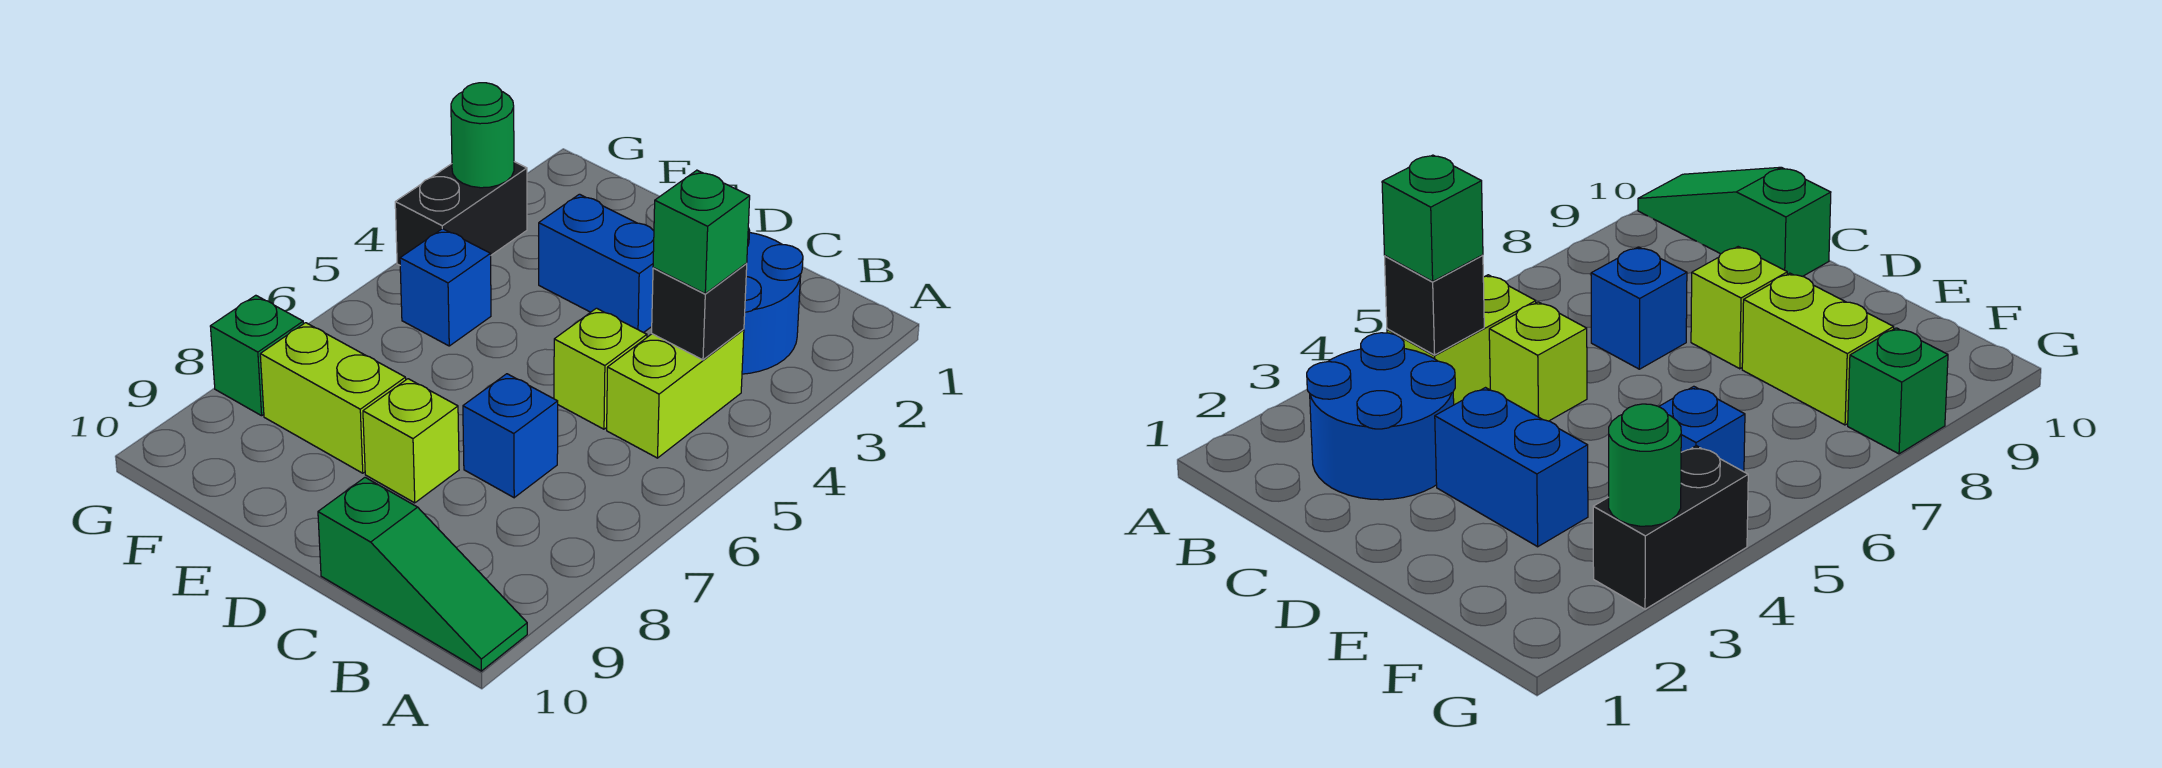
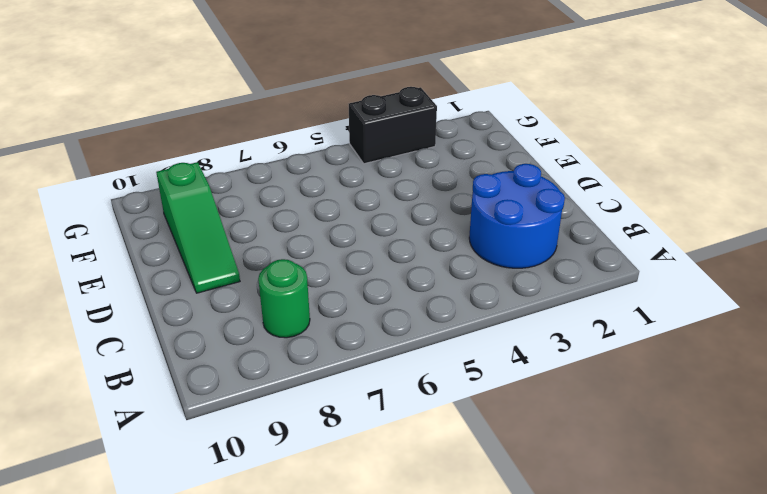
green 1x1 round brick [258,259,310,338] -> green 1x1 round brick moved to [451,83,514,188]
green 1x3 slope [156,162,240,293] -> green 1x3 slope moved to [318,477,527,671]
none -> lime 1x2 brick [607,329,744,458]
none -> lime 1x1 brick [554,308,647,429]
none -> blue 1x1 brick [463,374,558,498]

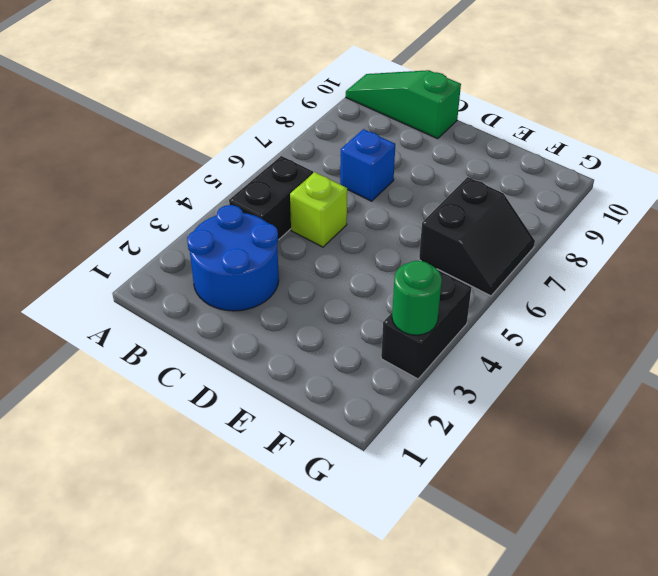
black 1x2 brick [229,156,313,240] -> lime 1x2 brick [607,329,744,458]
black 2x2 slope [419,177,535,296] -> none
none -> blue 1x2 brick [539,194,654,333]
none -> lime 1x1 brick [363,379,459,503]
none -> lime 1x2 brick [260,323,406,473]

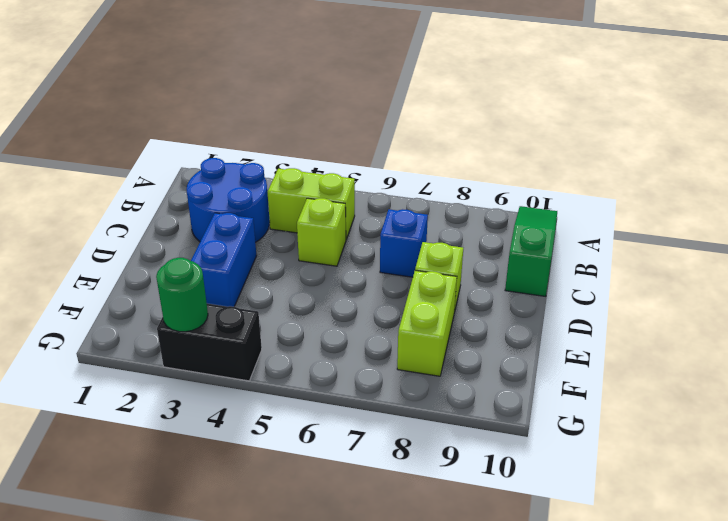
none -> blue 1x1 brick [400,229,491,346]
none -> green 1x1 brick [210,295,303,416]
none -> black 1x1 brick [652,264,747,360]

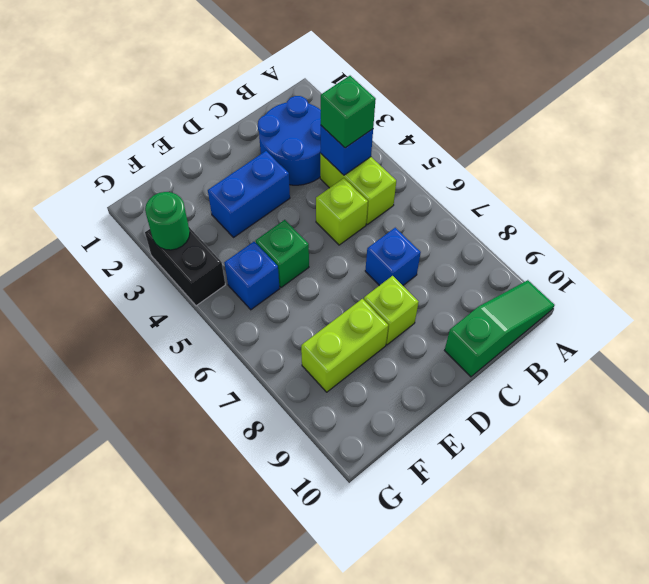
blue 1x1 brick [320,126,373,175] -> black 1x1 brick [652,264,747,360]
green 1x1 brick [256,220,309,288] -> green 1x1 brick moved to [210,295,303,416]

